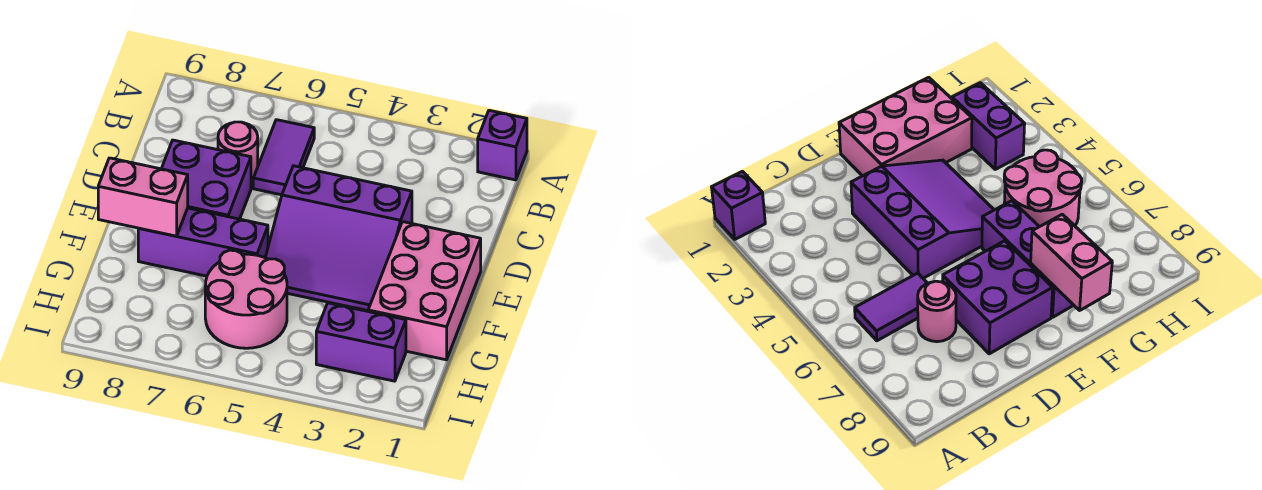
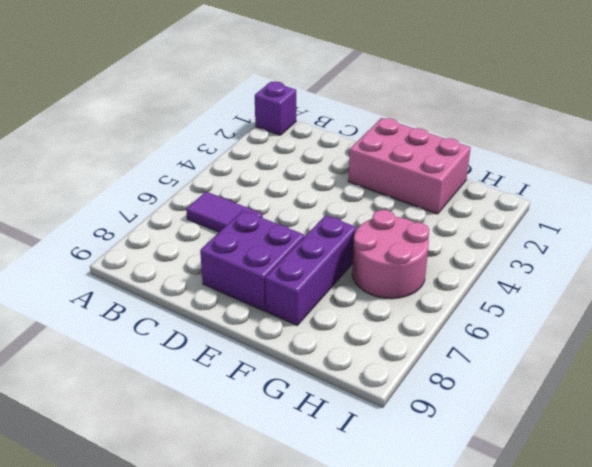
none -> pink 1x1 round brick [218,122,258,181]
none -> purple 3x3 slope [265,166,412,311]

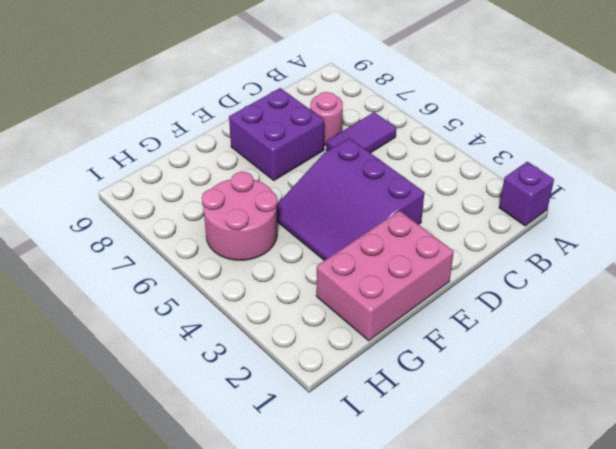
none -> purple 1x3 brick [138,208,268,276]
none -> purple 1x2 brick [316,303,406,381]

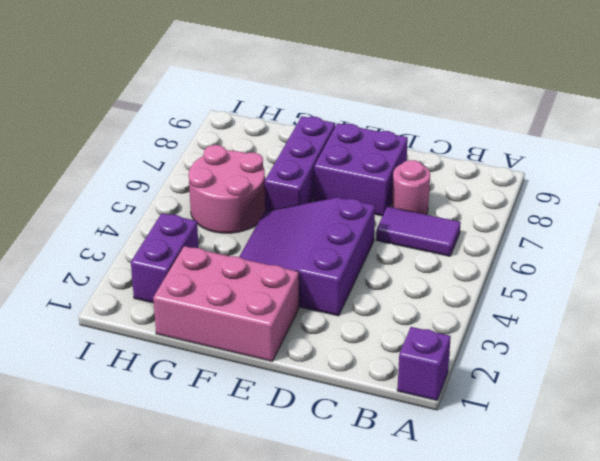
none -> pink 1x2 brick [98,158,188,236]

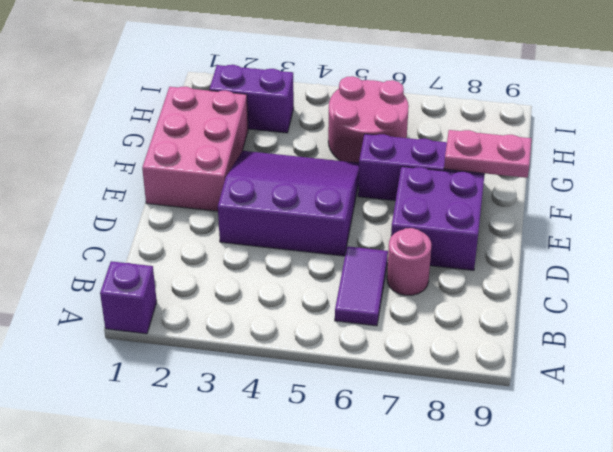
pink 1x2 plate [444,130,531,178] -> pink 1x2 brick [98,158,188,236]

